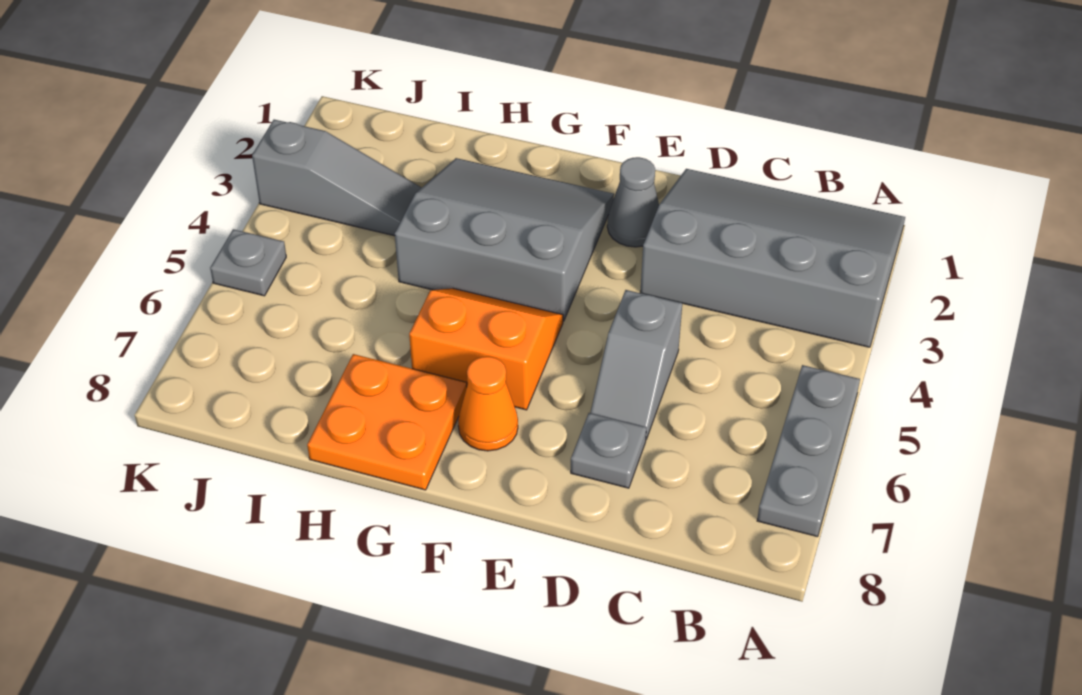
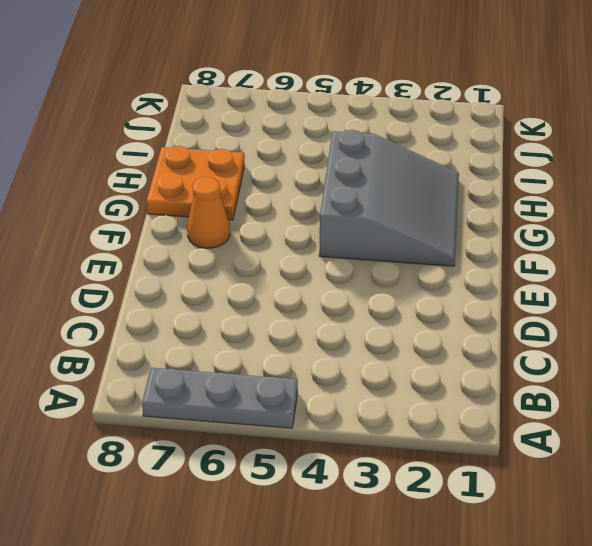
none -> grey 3x4 slope [640,169,905,347]
none -> grey 1x2 slope [590,290,682,439]

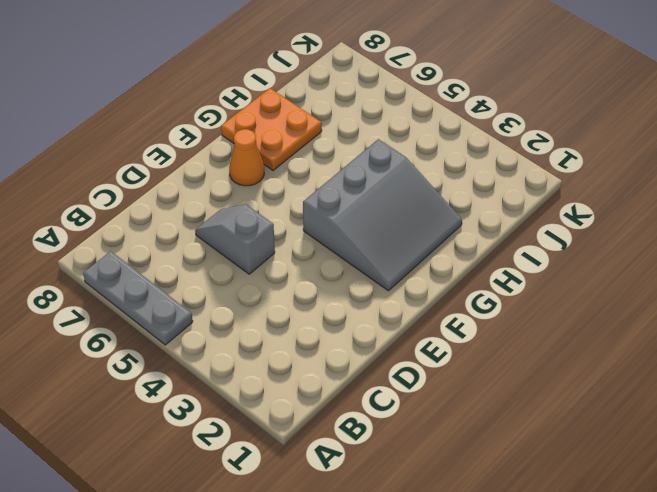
none -> grey 3x4 slope [640,169,905,347]
none -> grey 1x1 plate [571,413,647,488]

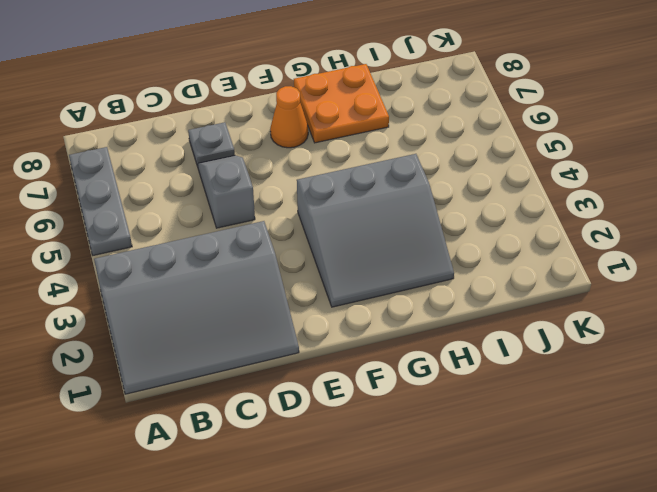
none -> grey 1x1 cone [607,157,659,247]
none -> orange 2x2 slope [409,288,563,410]

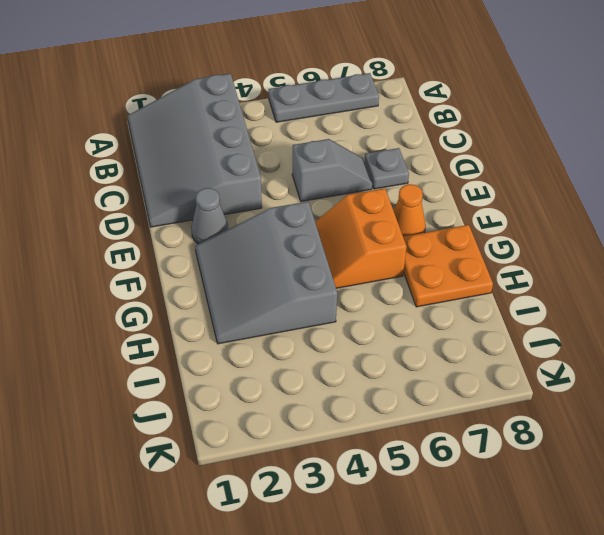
none -> grey 1x3 slope [252,120,422,236]
none -> grey 1x1 plate [210,229,286,296]

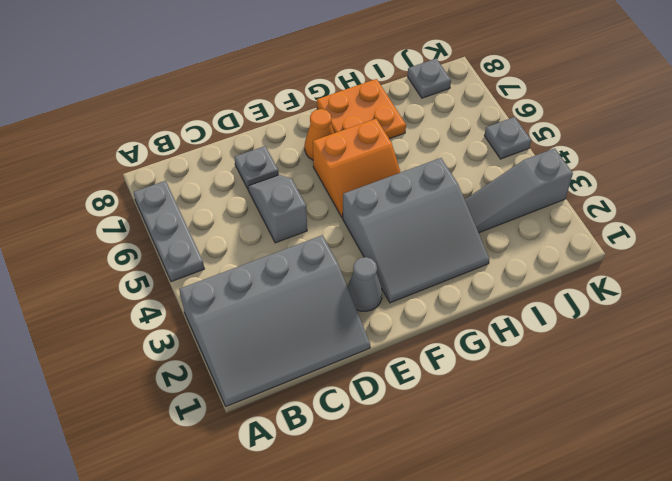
grey 1x1 plate [408,59,451,98] -> none

